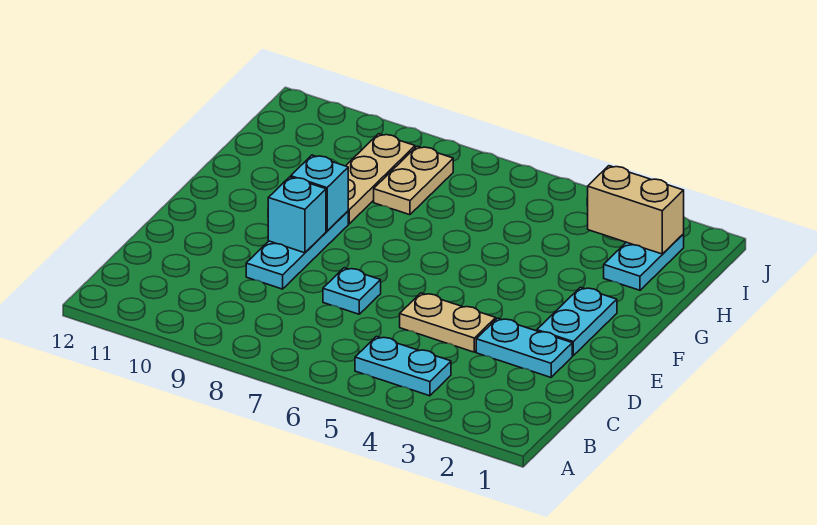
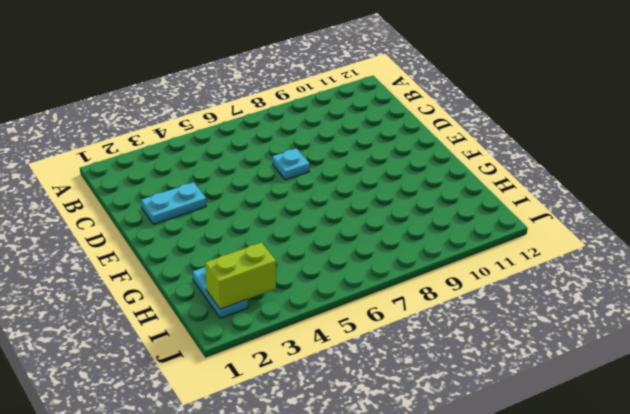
lime 1x2 brick [205,243,276,309] -> tan 1x2 brick [588,166,684,254]
none -> cyan 1x2 plate [355,336,451,396]
none -> tan 1x2 plate [400,293,496,352]
none -> cyan 1x3 plate [246,211,348,289]

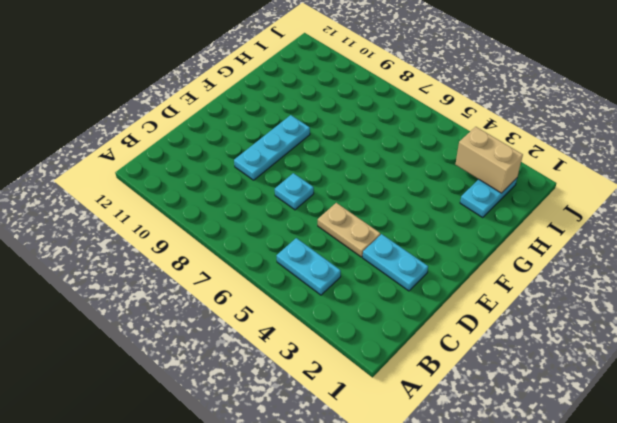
none -> cyan 1x2 plate [537,287,617,356]
none -> tan 1x3 plate [346,134,415,224]
none -> tan 1x2 plate [374,146,453,215]

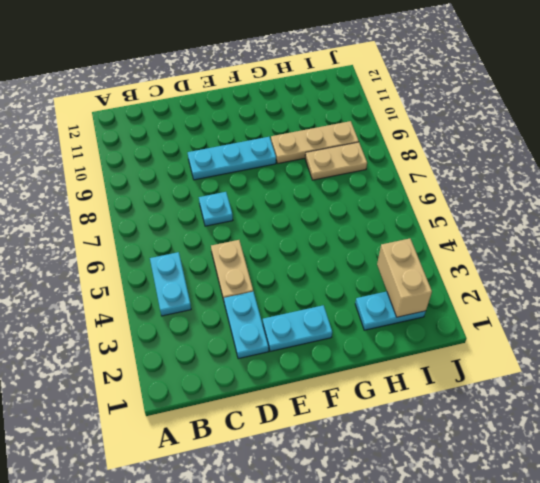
none -> cyan 1x1 brick [268,177,326,253]
none -> cyan 1x1 brick [291,155,348,231]

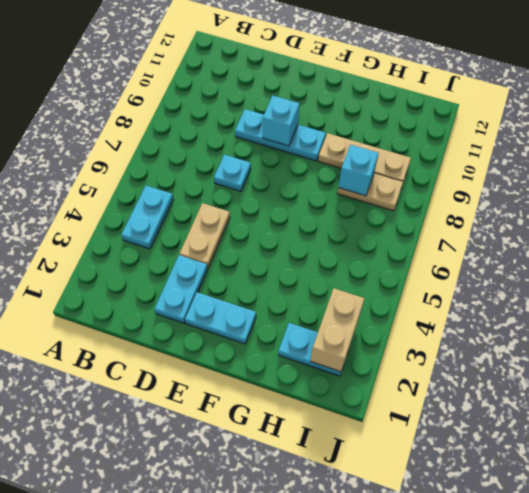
cyan 1x1 brick [338,145,379,196] -> cyan 1x1 brick moved to [291,155,348,231]

